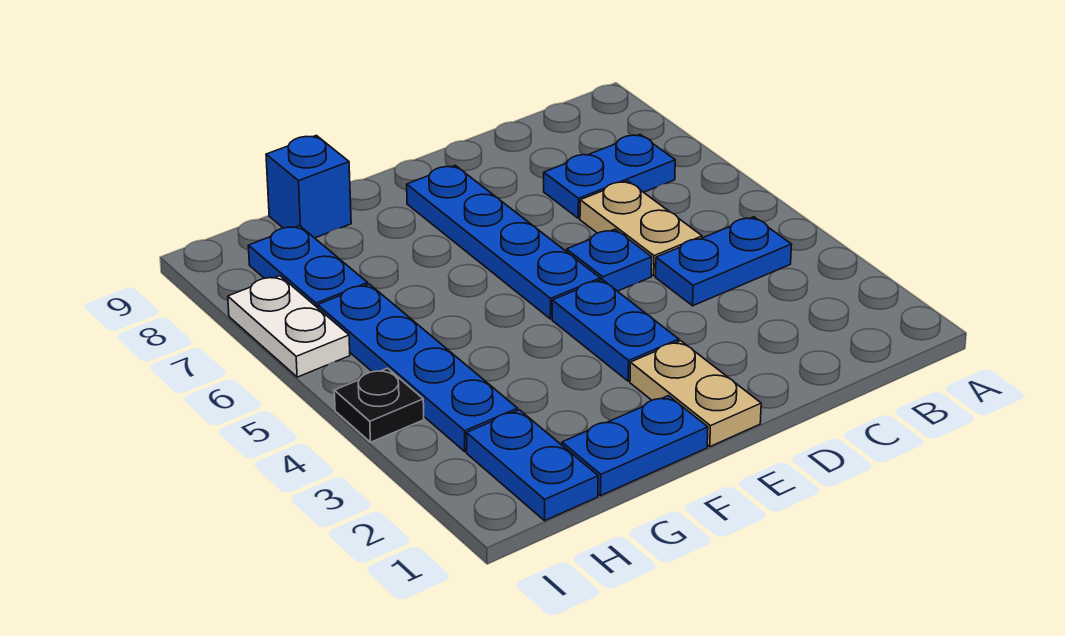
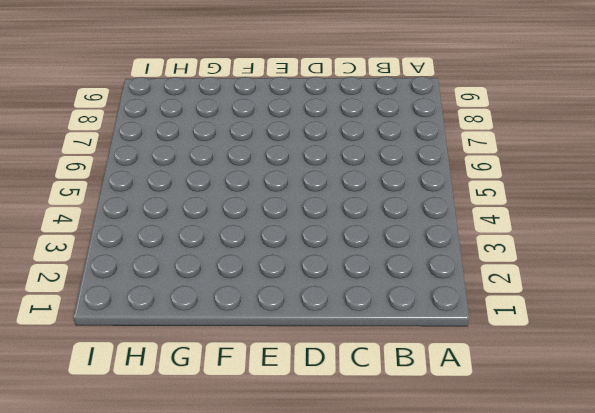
none -> blue 1x2 plate [656,217,792,306]
none -> blue 1x2 plate [544,135,675,218]
none -> tan 1x2 plate [580,181,702,276]

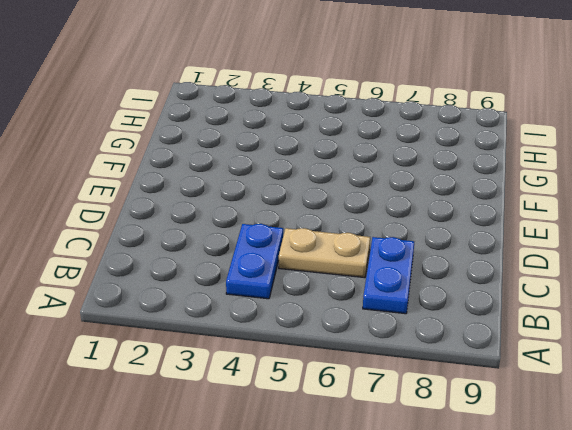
none -> blue 1x1 plate [567,229,652,291]
none -> tan 1x2 plate [630,341,761,446]
none -> blue 1x2 plate [552,280,679,381]

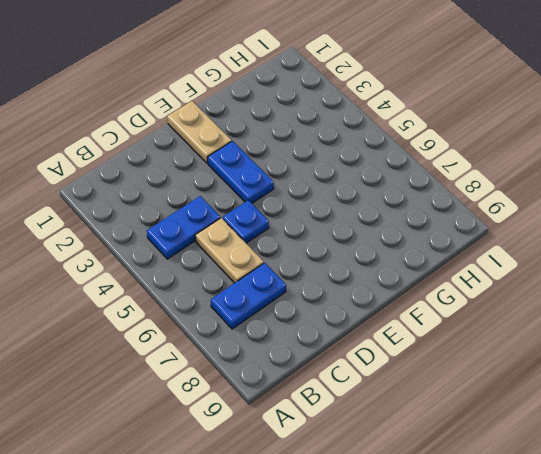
none -> blue 1x4 plate [407,165,600,319]
none -> blue 1x2 plate [562,396,708,495]
none -> blue 1x1 brick [266,135,351,238]

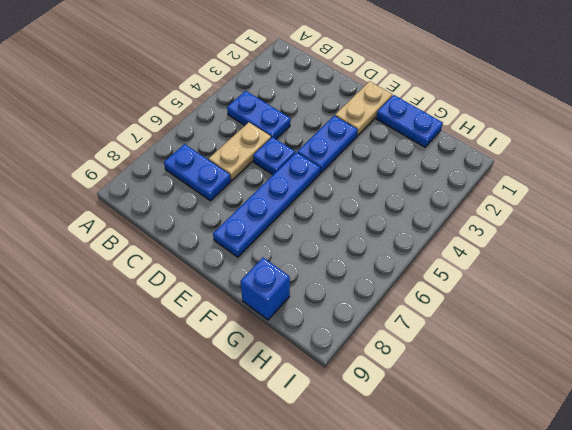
none -> blue 1x2 plate [466,410,598,521]
none -> blue 1x4 plate [318,284,518,452]
none -> blue 1x2 plate [248,226,368,308]

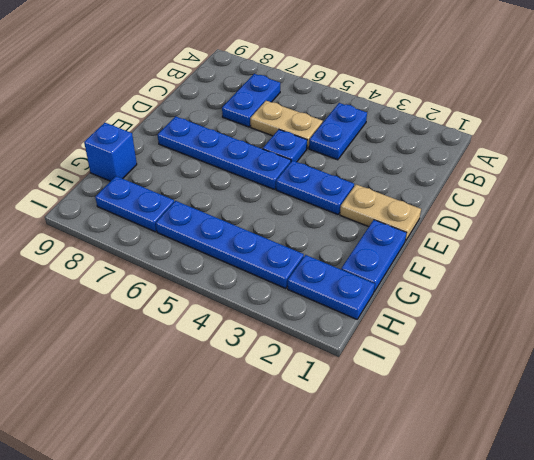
none -> black 1x1 plate [334,368,424,442]
none -> white 1x2 plate [228,276,350,377]

